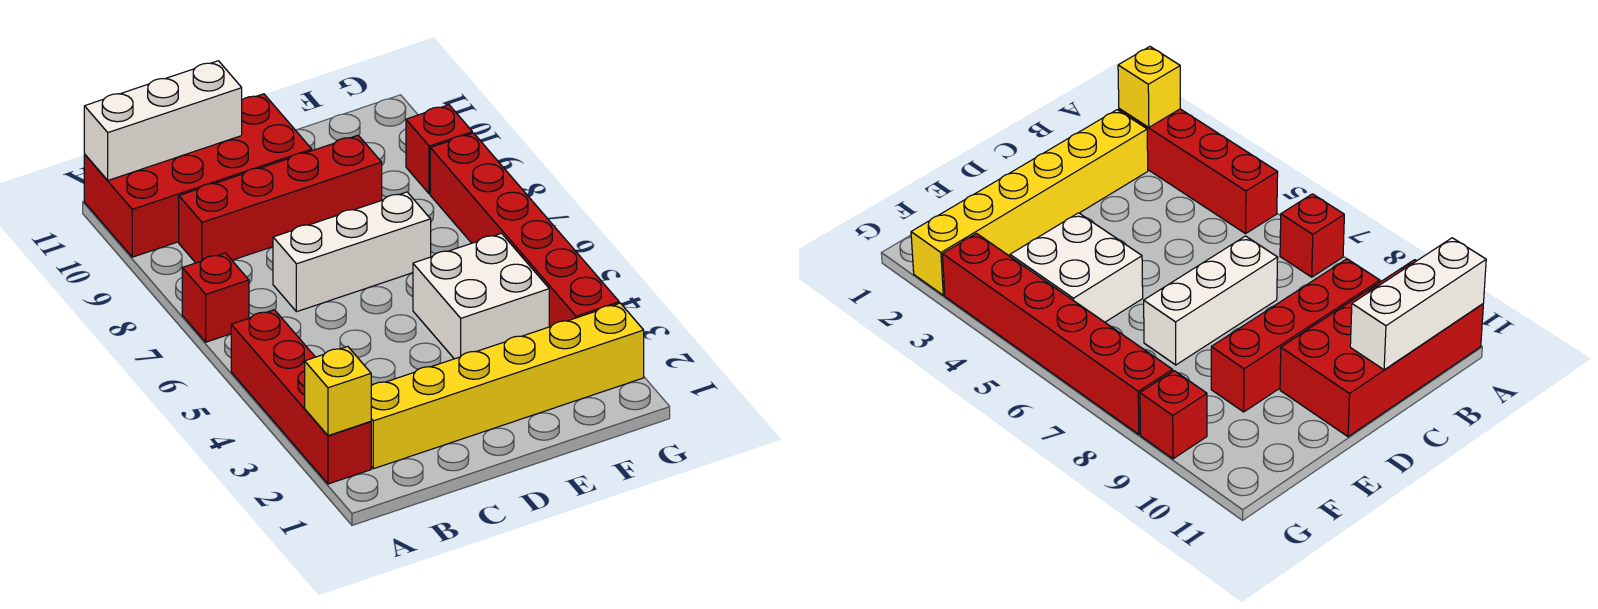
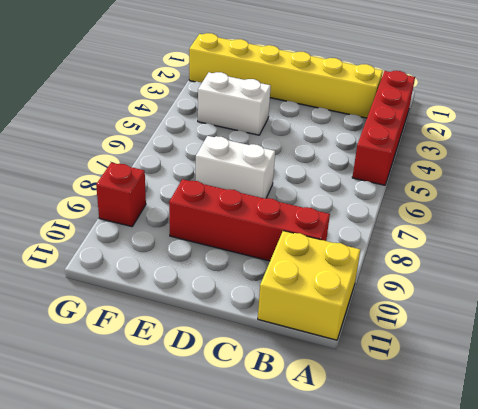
yellow 2x2 brick [258,231,360,340] -> red 2x4 brick [84,94,312,257]
white 1x2 brick [196,136,275,199] -> white 1x3 brick [273,192,431,312]
white 1x2 brick [198,72,271,135] -> white 2x2 brick [413,233,549,359]
none -> red 1x1 brick [182,253,249,342]
none -> red 1x6 brick [430,133,619,327]

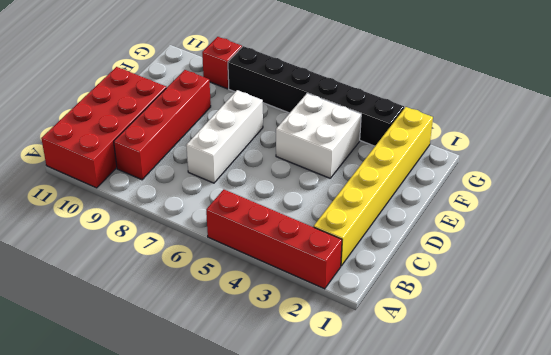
black 1x6 brick [228,46,404,146] -> red 1x6 brick [430,133,619,327]
none -> red 1x1 brick [182,253,249,342]
none -> yellow 1x1 brick [305,347,371,436]

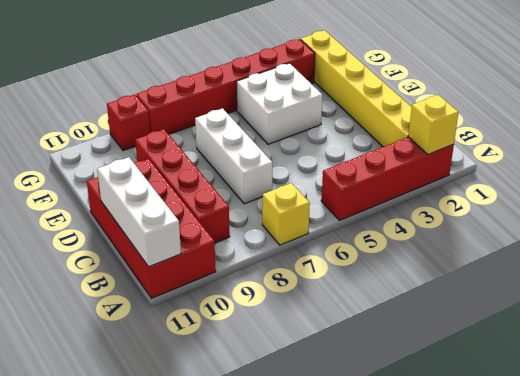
yellow 1x1 brick [262,183,310,245] -> red 1x1 brick [182,253,249,342]

